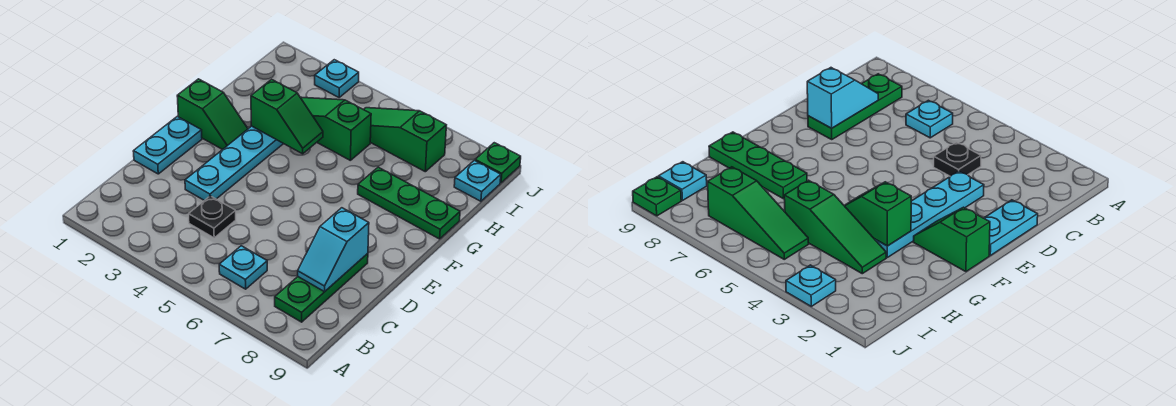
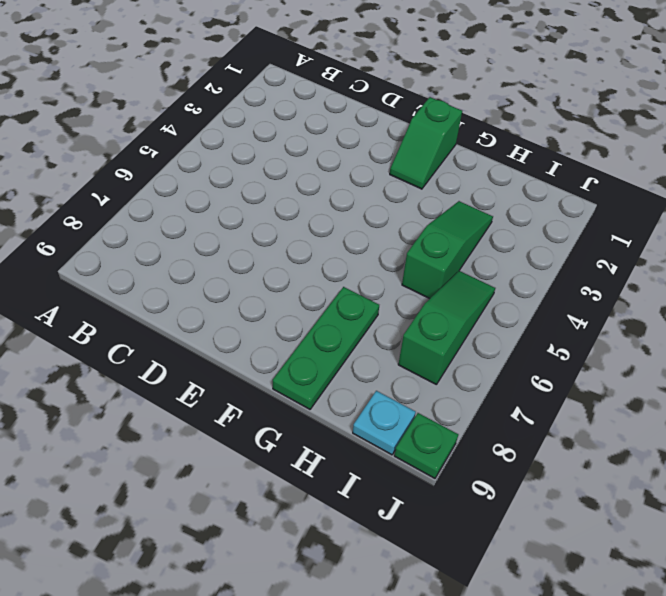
none -> cyan 1x1 plate [219,246,267,289]
none -> green 1x3 plate [275,253,368,322]
none -> black 1x1 plate [189,196,236,238]

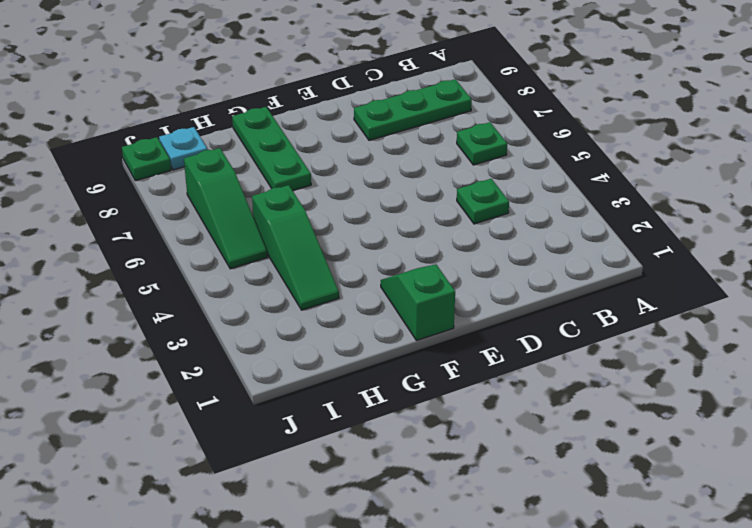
green 1x1 plate [457,122,507,165] -> cyan 1x1 plate [219,246,267,289]
green 1x1 plate [457,179,509,224] -> black 1x1 plate [189,196,236,238]
none -> cyan 1x2 plate [133,116,202,174]
none -> cyan 1x4 plate [185,126,283,201]
none -> cyan 1x1 plate [315,60,359,97]

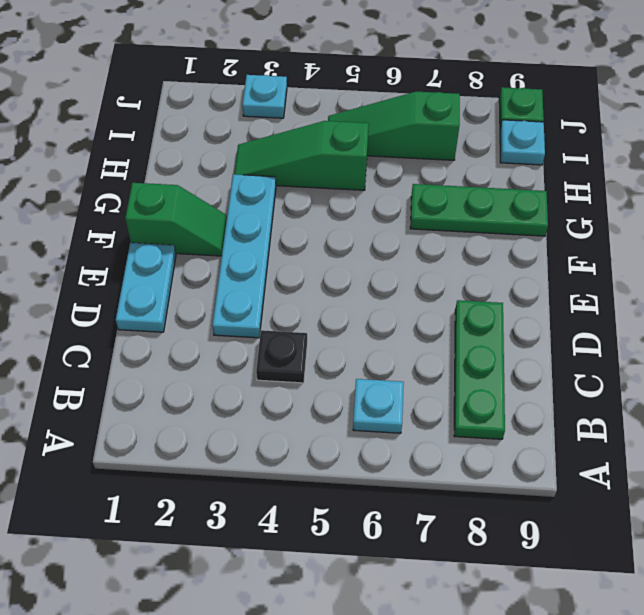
none -> cyan 1x2 slope [298,208,369,292]
none -> green 1x2 slope [251,79,323,154]

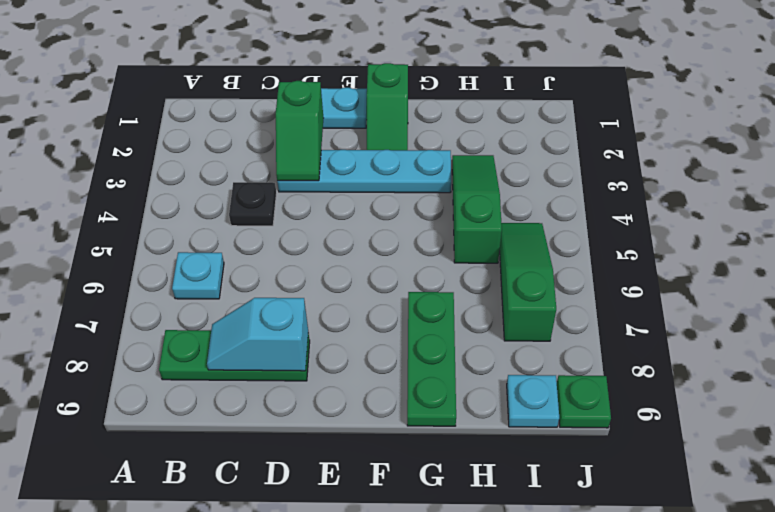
green 1x2 slope [276,81,323,181] -> green 1x2 slope moved to [251,79,323,154]
none -> cyan 1x1 plate [315,60,359,97]

